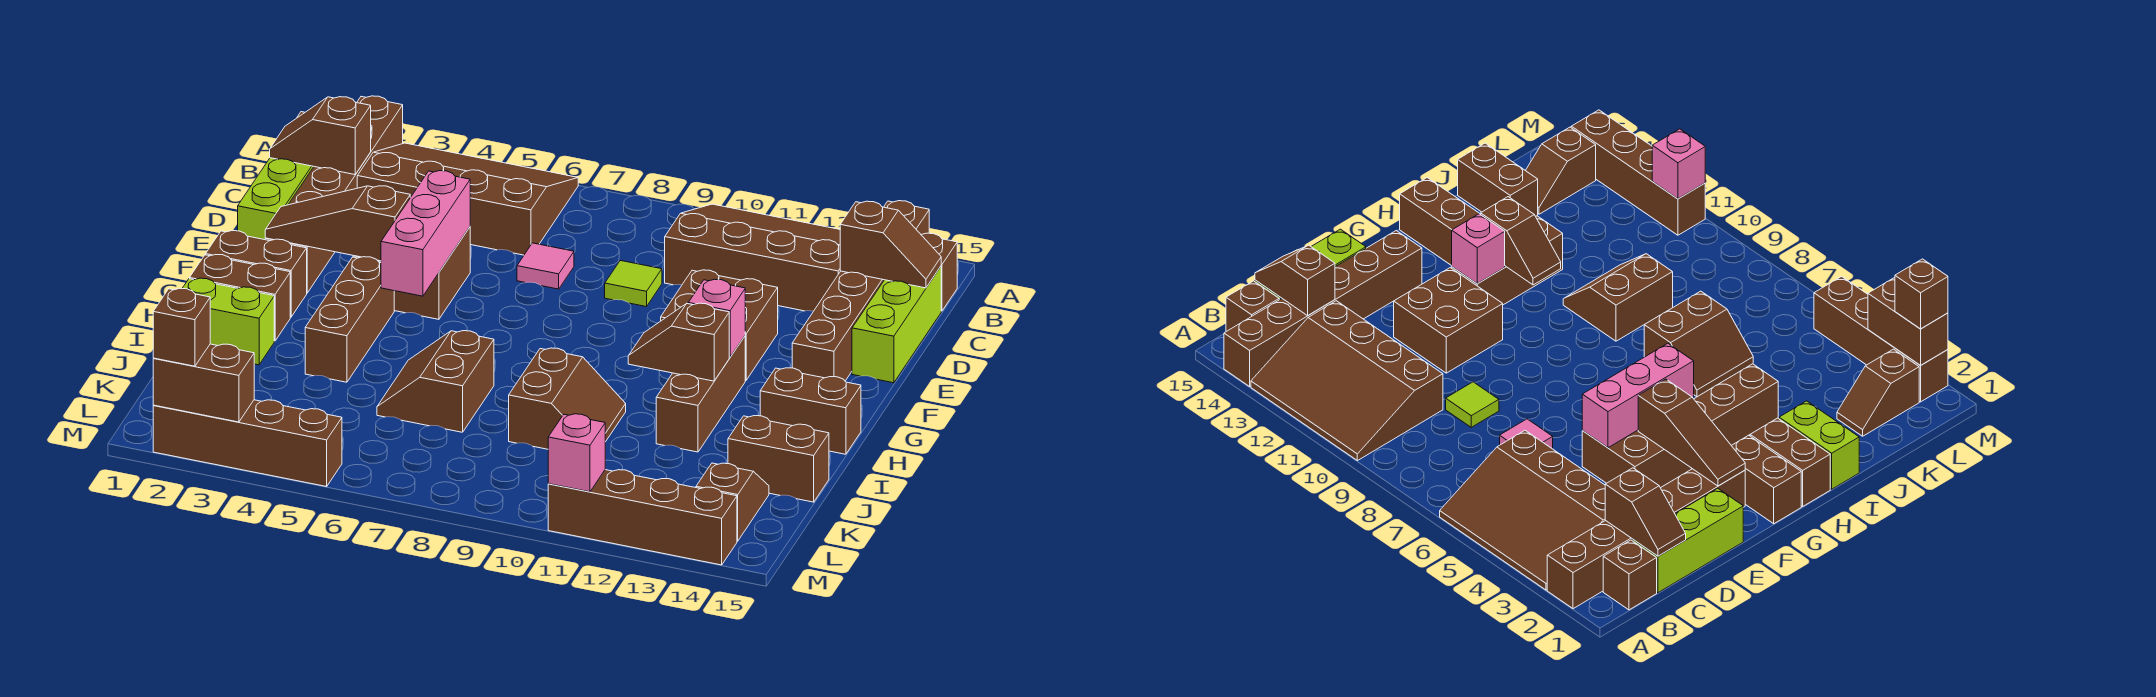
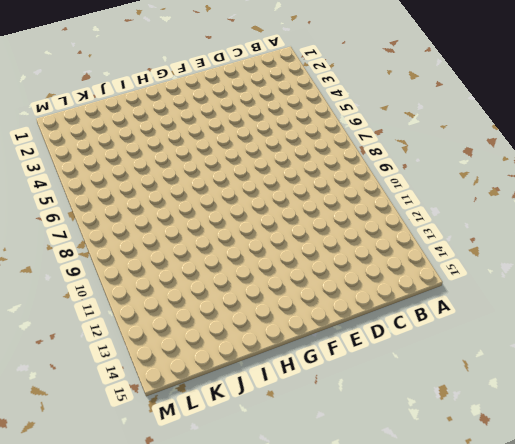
none -> brown 1x6 brick [265,96,403,293]
none -> brown 3x4 slope [357,143,578,255]
none -> brown 3x4 slope [665,204,840,311]
none -> brown 1x6 brick [792,201,929,381]

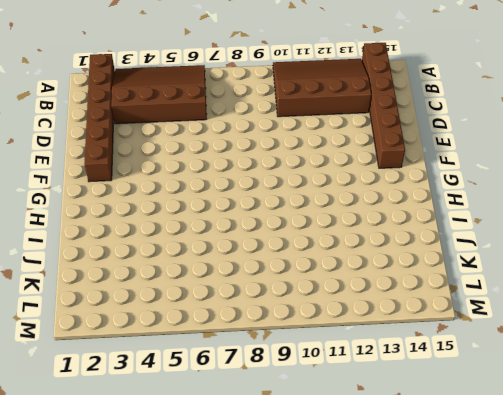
none -> brown 1x1 brick [1603,540,1657,610]
none -> brown 1x1 brick [922,233,957,311]
none -> lime 1x3 brick [238,158,314,240]
none -> lime 1x3 brick [852,267,941,383]

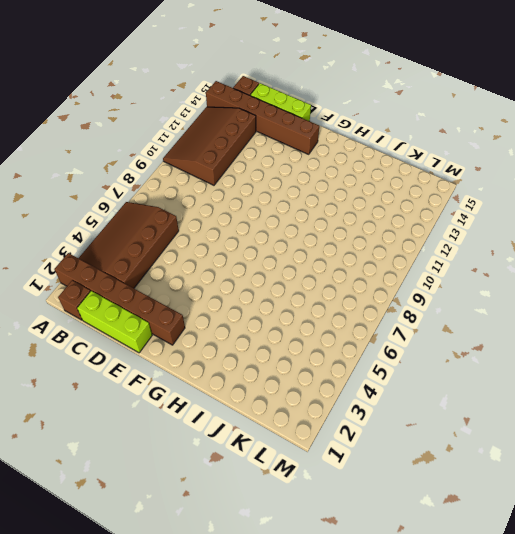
none -> pink 1x1 tile [517,243,574,289]
none -> lime 1x1 tile [605,261,662,307]
none -> brown 2x2 brick [353,227,470,319]
none -> brown 2x2 brick [661,270,778,380]

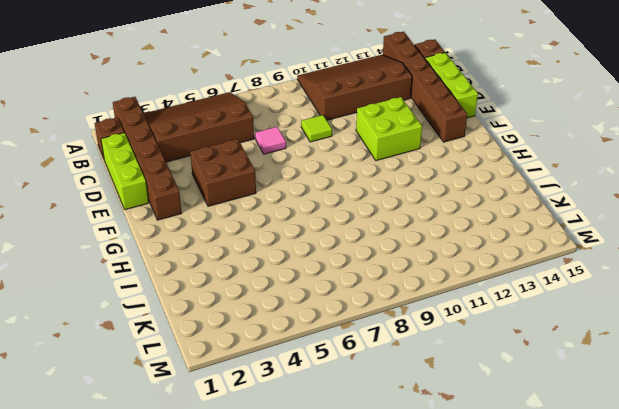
lime 2x2 brick [356,97,422,161] -> brown 2x2 brick [661,270,778,380]
none -> brown 1x2 brick [206,231,307,317]
none -> brown 1x3 brick [305,257,394,382]
none -> brown 1x3 brick [656,336,745,452]
none -> brown 1x2 brick [190,255,290,341]

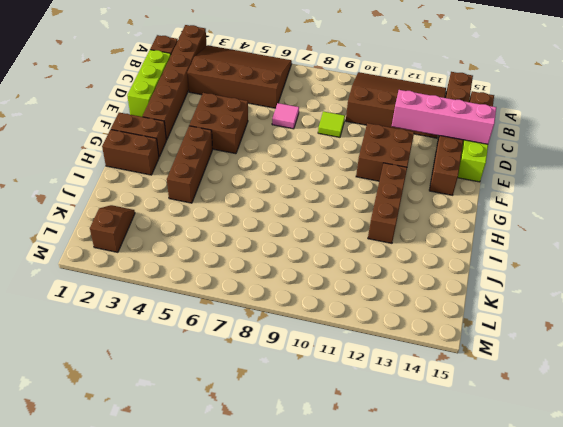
pink 1x4 brick [392,90,496,144] -> none
none -> brown 1x2 brick [760,368,861,454]
none -> lime 1x2 brick [182,278,274,365]
none -> brown 2x2 slope [377,331,494,432]
none -> brown 2x2 slope [509,348,626,449]

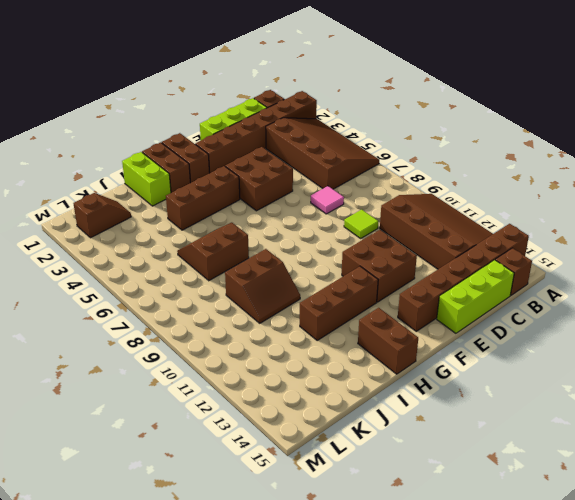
none -> brown 1x2 brick [728,416,829,502]
none -> brown 1x2 slope [696,463,769,541]
none -> brown 1x4 brick [153,400,342,487]
none -> brown 1x4 brick [548,470,737,565]

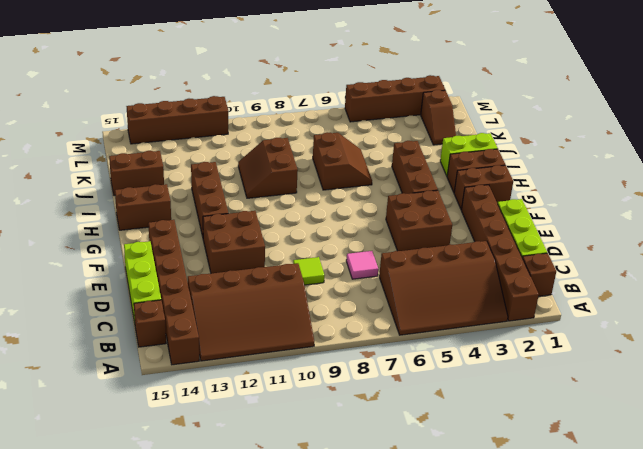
none -> brown 1x2 slope [696,463,769,541]
none -> brown 1x2 slope [270,97,371,175]
none -> brown 1x2 slope [840,201,941,288]
none -> pink 1x3 brick [381,171,470,296]

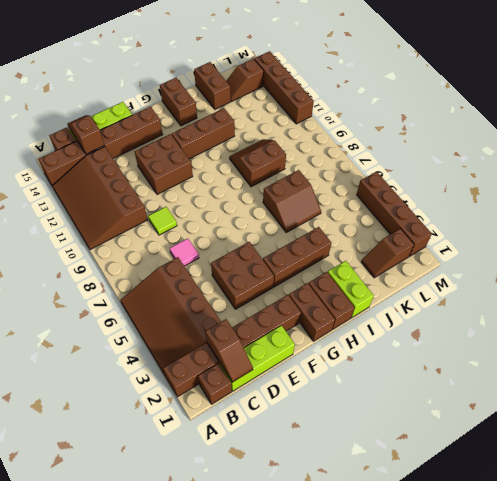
none -> pink 1x3 brick [381,171,470,296]
none -> brown 1x3 slope [265,186,410,261]
none -> pink 1x1 brick [688,279,745,357]
none -> brown 1x2 slope [628,303,729,381]

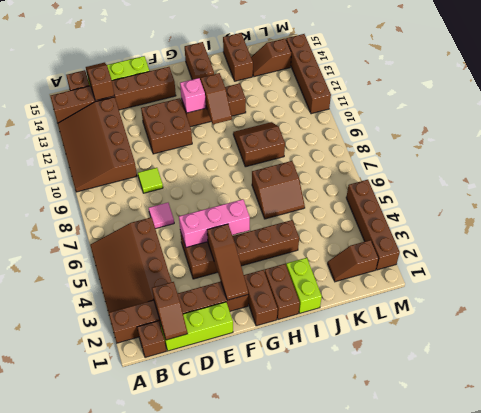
none -> brown 1x2 brick [153,344,254,422]
none -> pink 1x1 brick [548,414,605,492]
none -> brown 1x1 brick [153,288,210,366]

